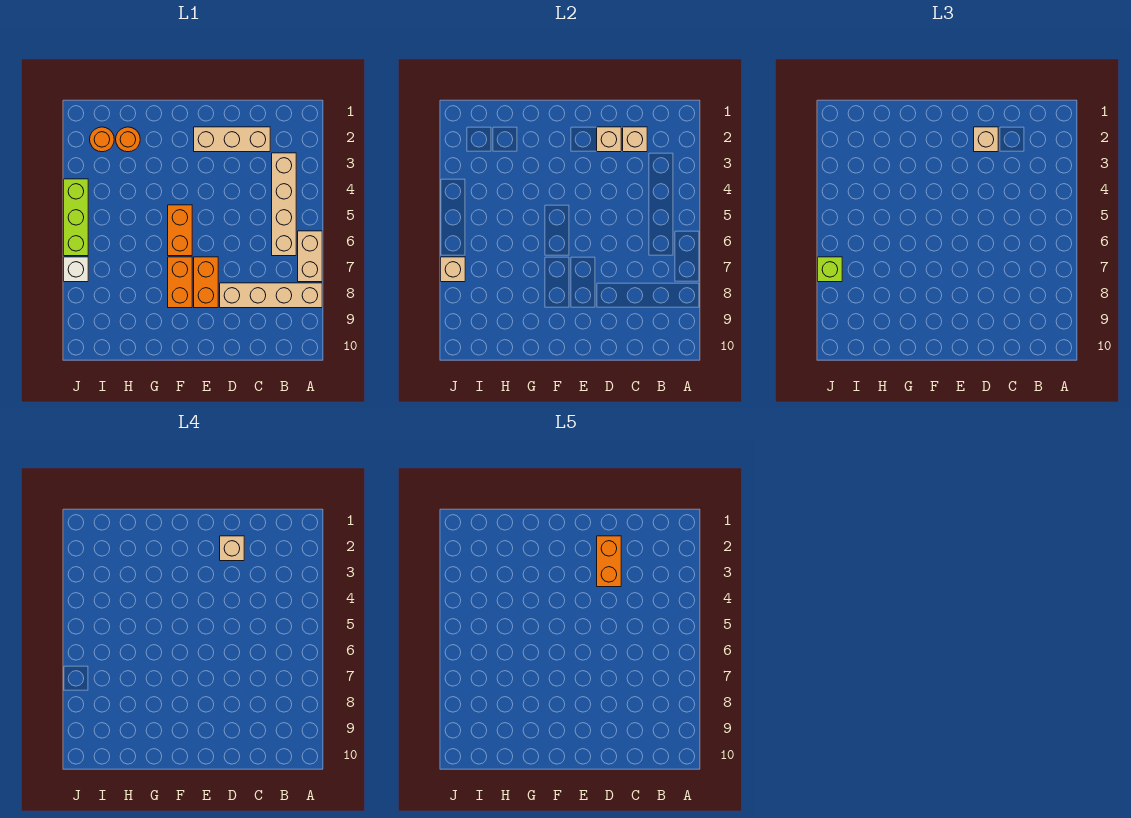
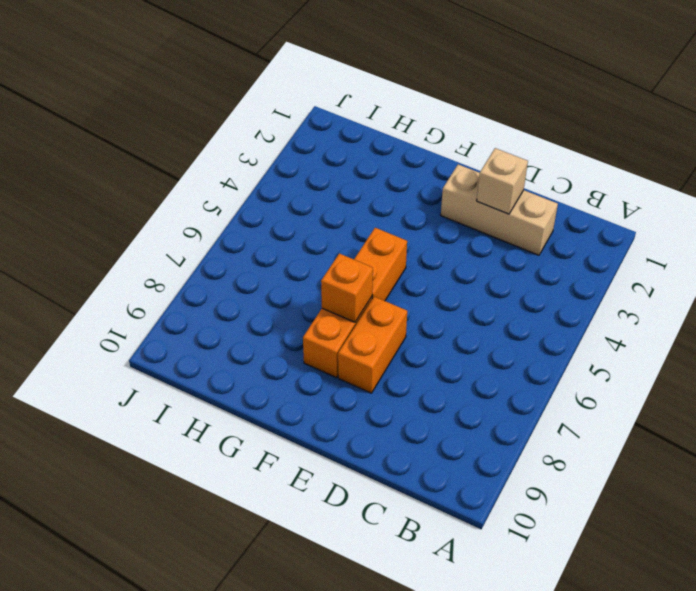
orange 1x1 brick [321,253,373,322] -> none
none -> tan 1x2 brick [298,231,322,282]
none -> tan 1x4 brick [220,283,322,308]
none -> tan 1x4 brick [272,153,296,256]

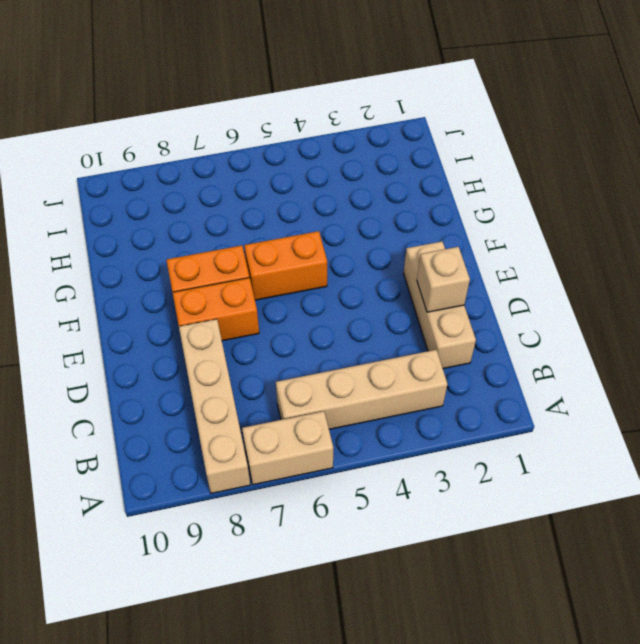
none -> orange 1x1 round brick [116,127,140,152]
none -> orange 1x1 round brick [90,127,114,152]
none -> lime 1x3 brick [64,179,88,256]

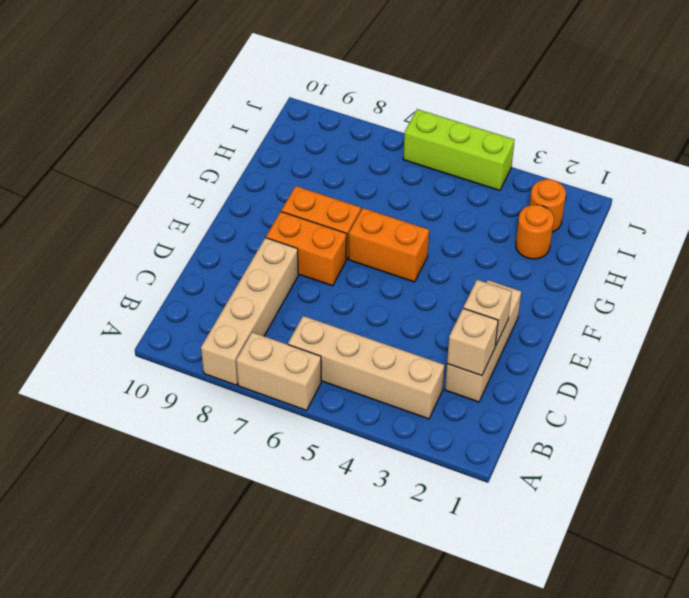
none -> white 1x1 brick [64,257,88,282]
none -> tan 1x1 brick [441,257,465,282]
none -> tan 1x1 brick [974,127,998,152]

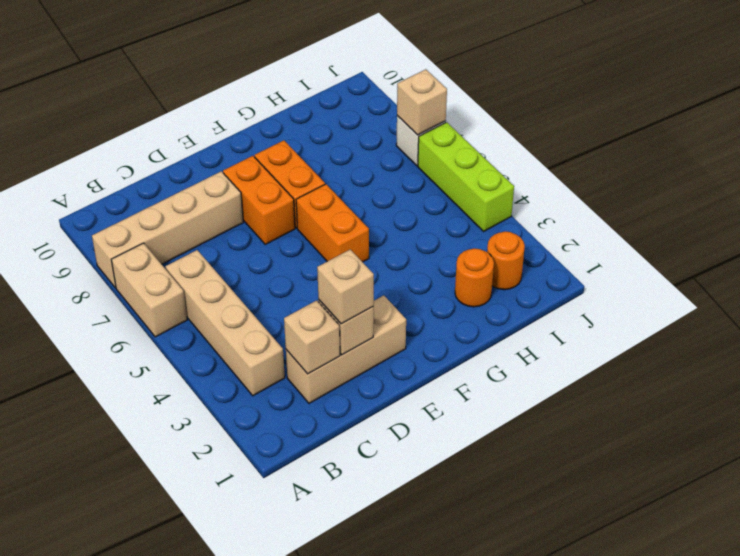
none -> lime 1x1 brick [818,257,842,282]
none -> tan 1x1 brick [220,536,244,561]
none -> orange 1x2 brick [597,536,621,587]

